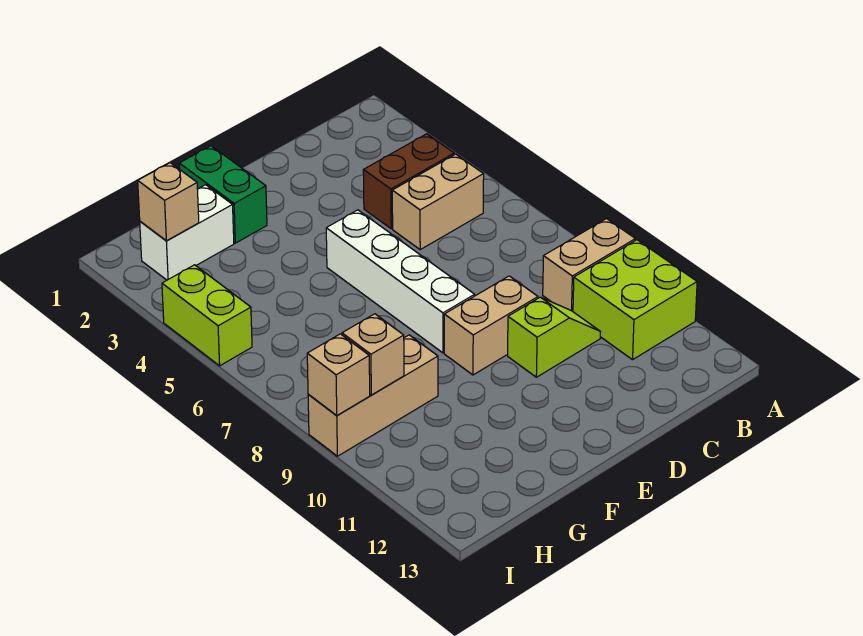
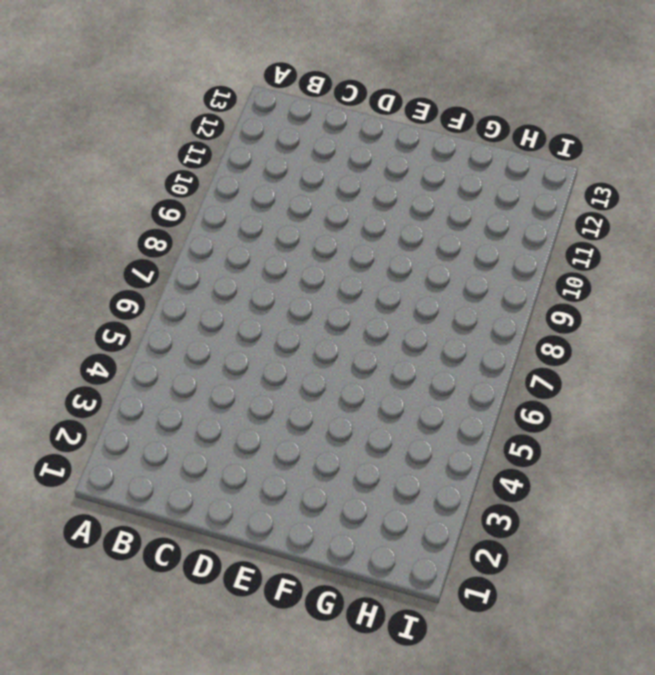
none -> tan 1x2 brick [543,219,635,311]
none -> lime 2x2 brick [573,240,697,360]
none -> brown 1x2 brick [363,134,454,229]

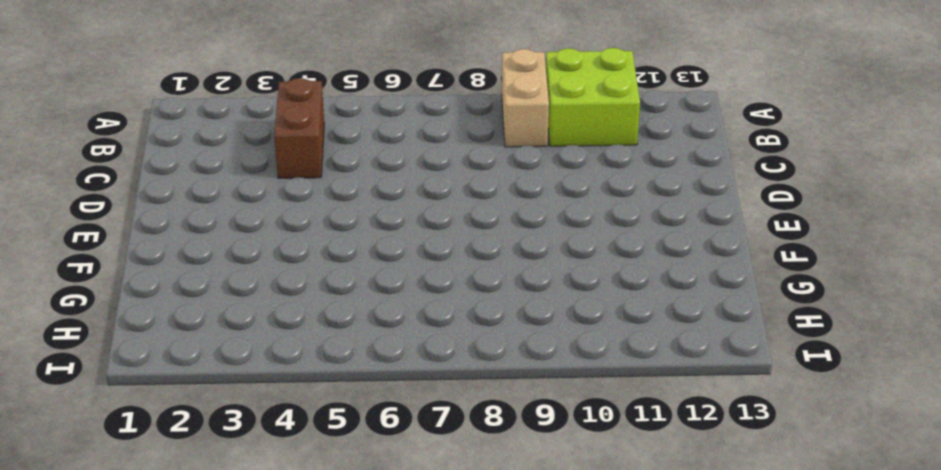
none -> tan 1x2 brick [392,154,484,250]
none -> lime 1x2 slope [508,297,600,377]
none -> tan 1x2 brick [444,276,538,375]

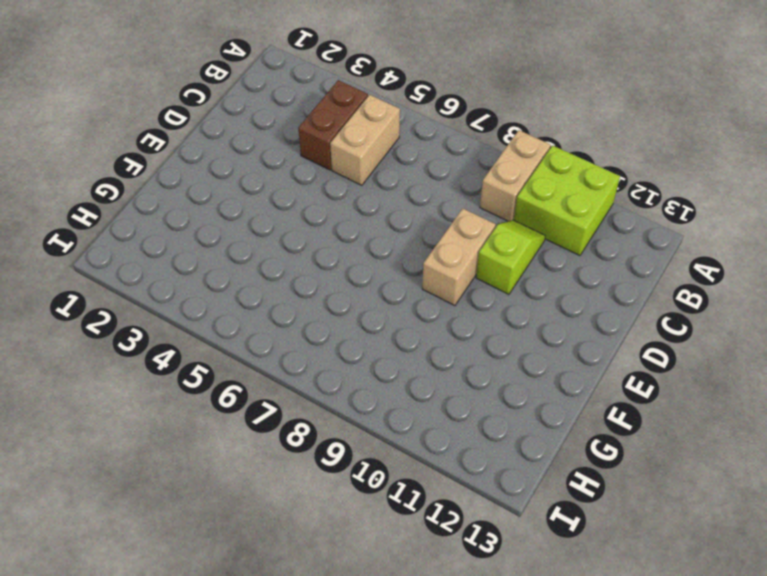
none -> white 1x4 brick [326,210,475,353]
none -> green 1x2 brick [179,146,267,243]
none -> white 1x2 brick [140,185,234,280]

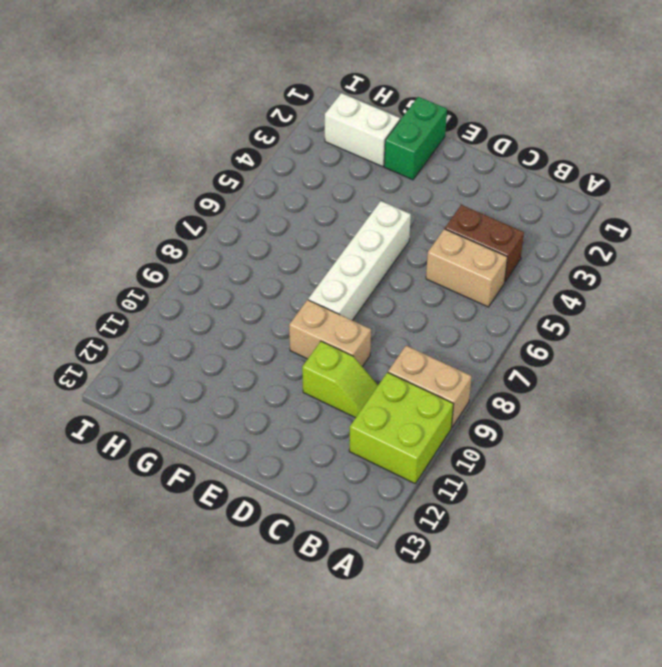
none -> tan 1x3 brick [308,335,438,456]
none -> lime 1x2 brick [162,265,252,366]
none -> tan 1x1 brick [138,163,199,241]

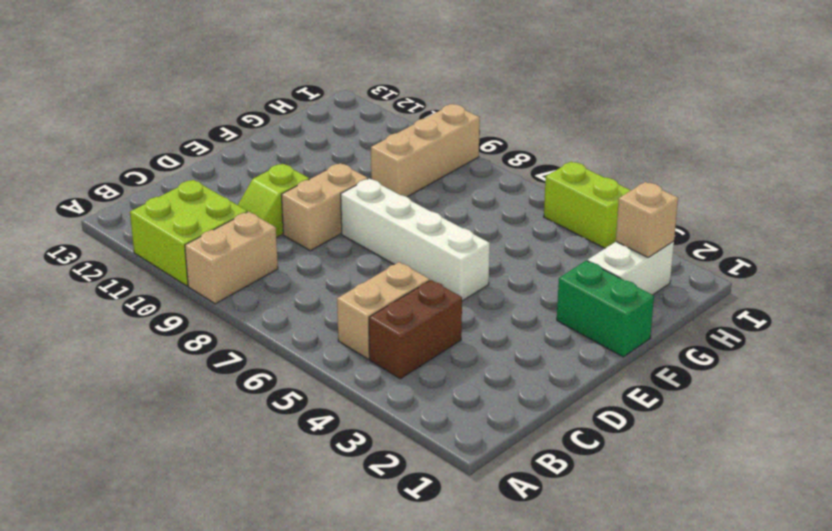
none -> tan 1x1 brick [342,314,404,395]
none -> tan 1x1 brick [307,334,370,416]

